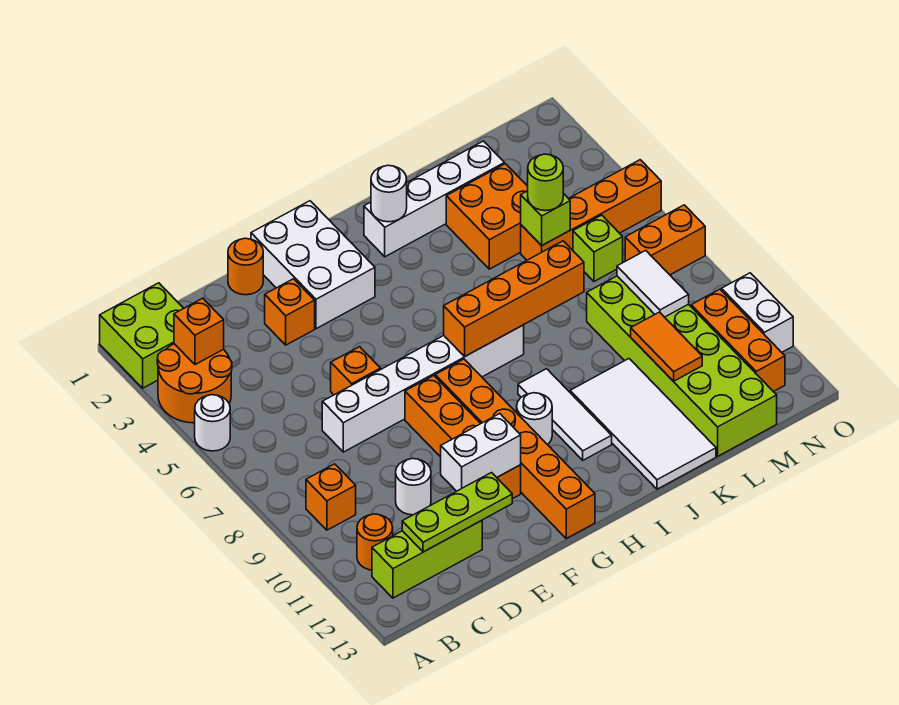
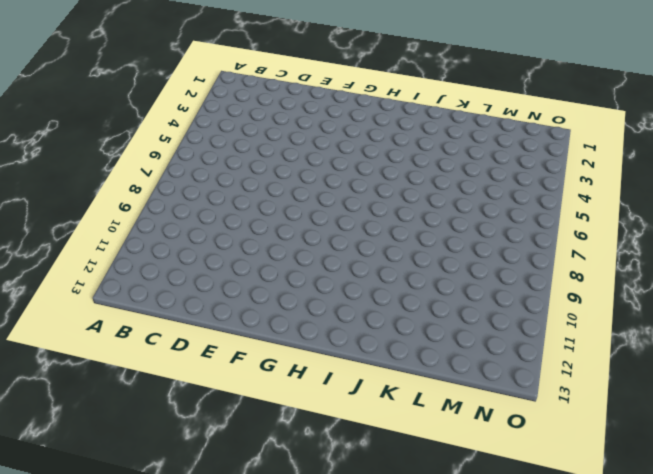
none -> lime 2x2 brick [100,283,184,388]
none -> orange 2x2 round brick [157,344,232,423]
none -> white 1x1 round brick [195,395,230,451]
none -> orange 1x1 brick [306,464,356,530]

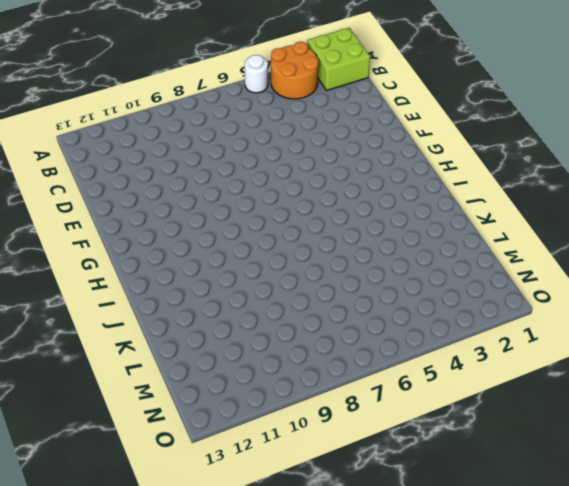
none -> orange 1x1 brick [306,464,356,530]
none -> orange 1x1 round brick [357,514,393,570]
none -> lime 1x3 brick [372,521,482,598]
none -> white 1x6 brick [322,325,524,452]

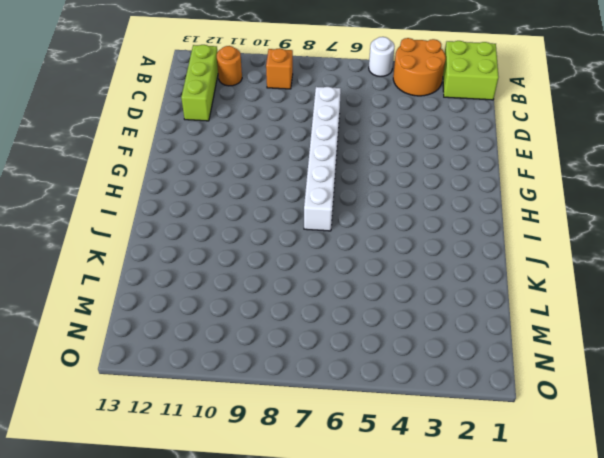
none -> white 1x1 round brick [396,459,431,515]
none -> orange 1x1 round brick [228,238,263,295]
none -> orange 1x1 brick [265,279,315,345]
none -> orange 1x1 brick [331,347,381,395]

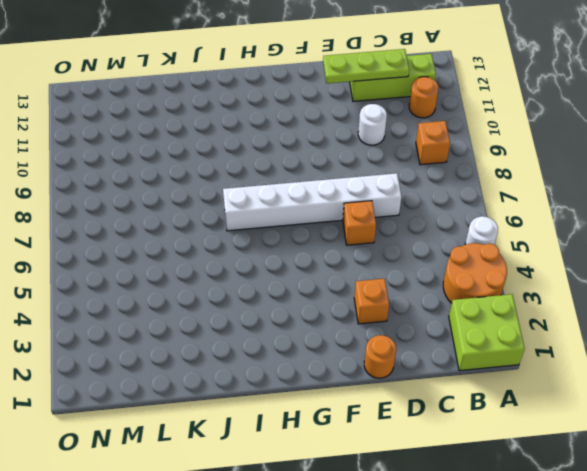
none -> white 2x3 brick [251,201,375,329]
none -> orange 1x4 brick [405,376,521,499]
none -> orange 1x6 brick [435,359,595,538]
none -> white 1x1 round brick [517,393,552,445]

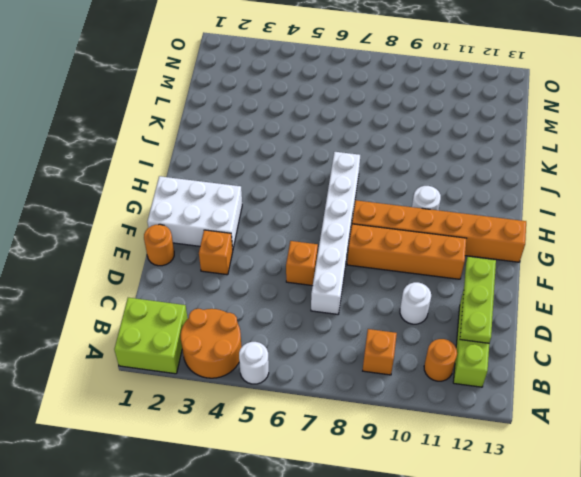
none -> white 1x4 brick [364,141,504,257]
none -> white 1x3 tile [518,369,612,460]
none -> white 2x4 tile [570,359,716,489]
none -> orange 2x2 brick [446,164,528,269]

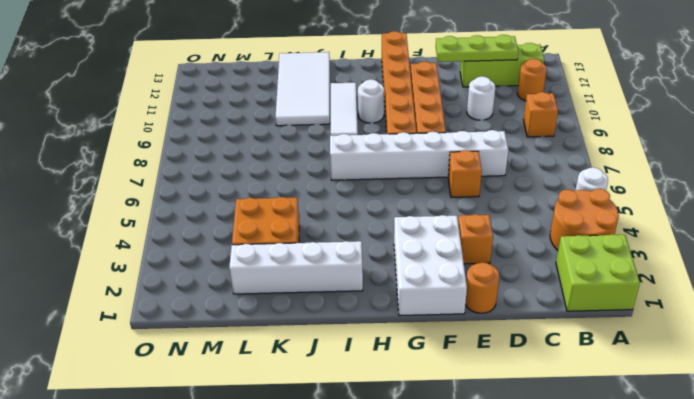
none -> orange 1x4 brick [521,160,661,260]
none -> lime 2x6 brick [587,276,777,456]
none -> lime 1x1 brick [573,215,623,281]
none -> orange 1x2 brick [625,205,705,275]

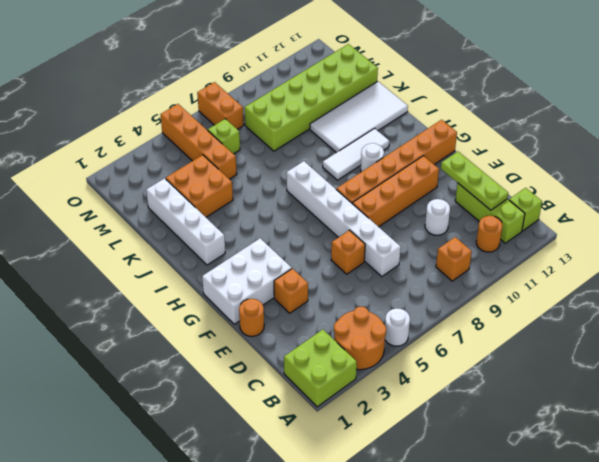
lime 1x1 brick [509,188,542,231] -> lime 1x1 brick moved to [521,191,570,246]
none -> orange 1x3 brick [691,289,785,392]
none -> white 1x2 brick [721,273,793,352]
none -> orange 1x1 brick [174,298,224,365]
none -> white 1x2 brick [441,414,521,491]

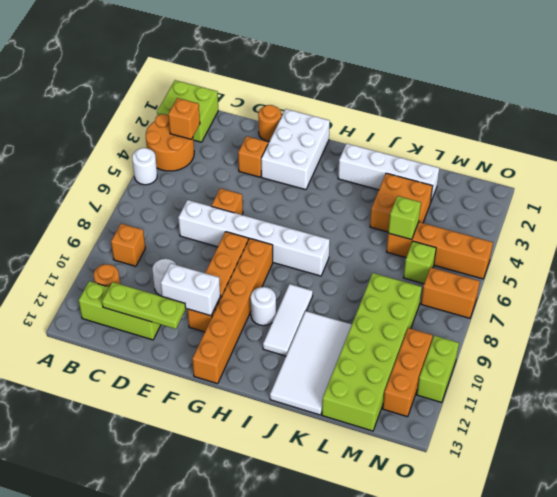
lime 1x2 brick [417,336,459,403] -> white 1x2 brick [721,273,793,352]
none -> orange 1x4 brick [444,241,584,356]
none -> white 1x1 round brick [371,165,407,222]
none -> orange 1x2 tile [631,312,702,381]
none -> white 1x2 tile [617,250,689,317]

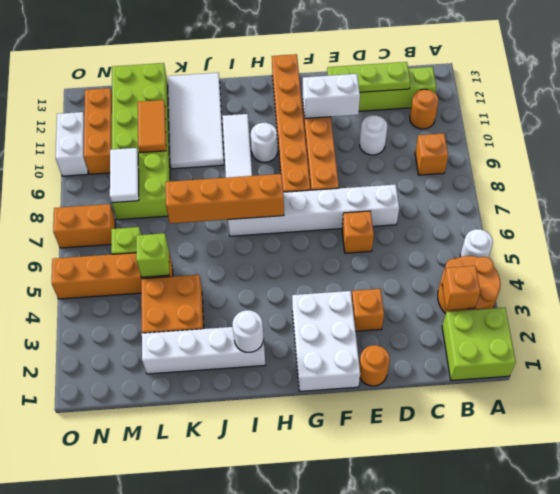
none -> lime 1x1 round brick [528,154,563,211]

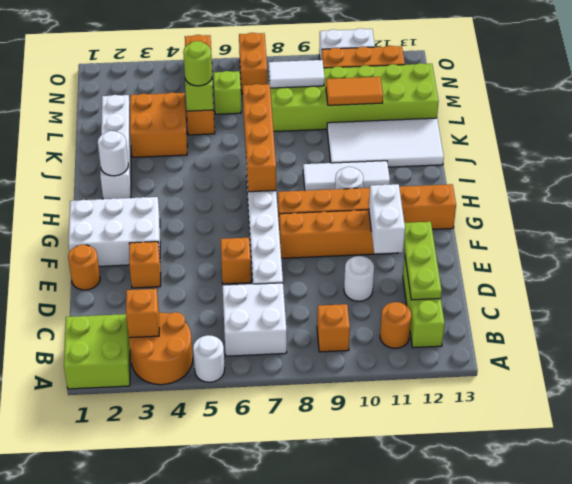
white 2x2 brick [223,283,287,356] -> none

